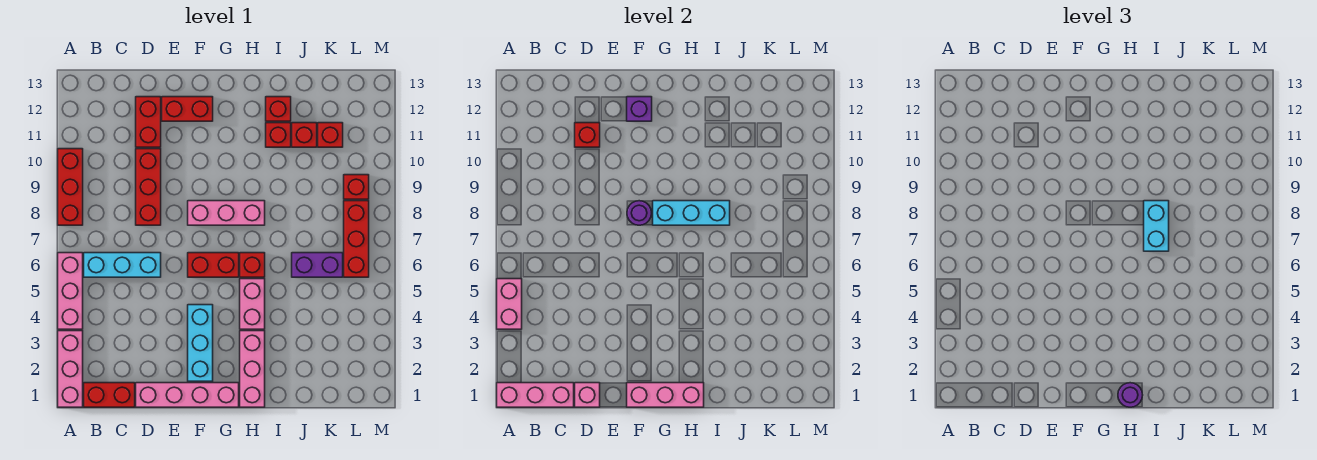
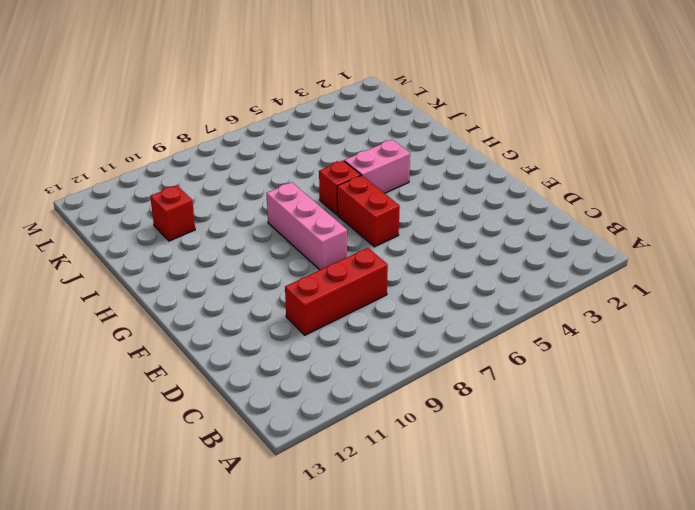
none -> pink 1x3 brick [58,331,83,407]
none -> pink 1x3 brick [58,253,83,329]
none -> red 1x3 brick [58,149,83,225]
none -> red 1x2 brick [84,383,135,407]

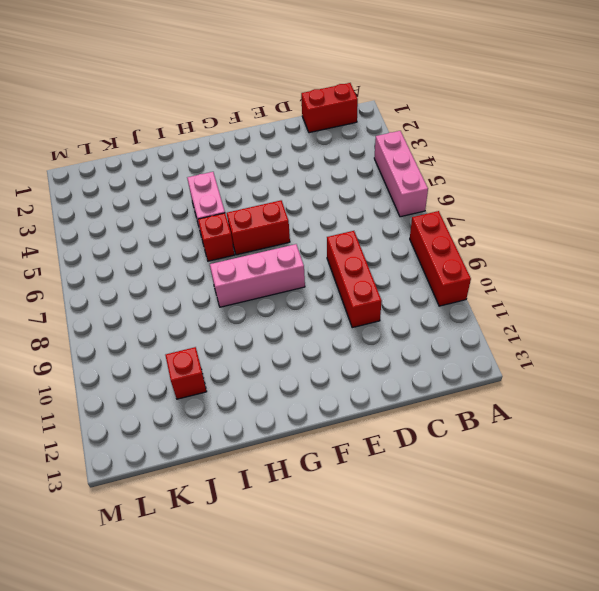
none -> pink 1x3 brick [58,331,83,407]
none -> cyan 1x3 brick [84,253,161,277]
none -> pink 1x4 brick [136,383,239,407]
none -> red 1x2 brick [136,97,161,147]

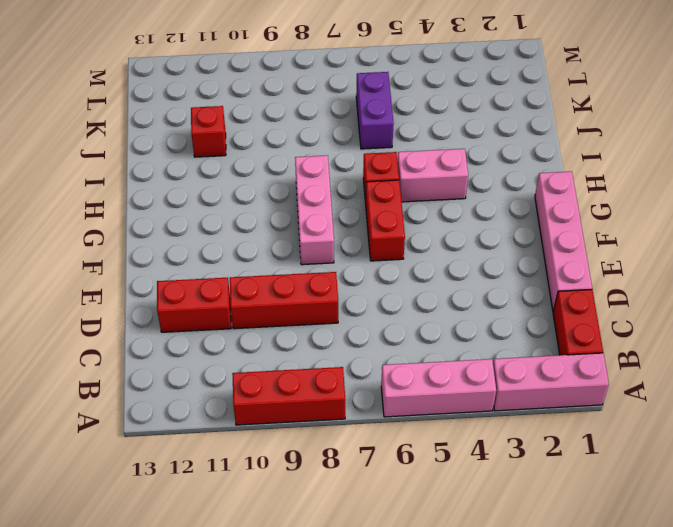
none -> cyan 1x3 brick [84,253,161,277]
none -> red 1x2 brick [162,97,213,121]
none -> cyan 1x3 brick [188,305,213,381]
none -> pink 1x3 brick [240,331,265,407]

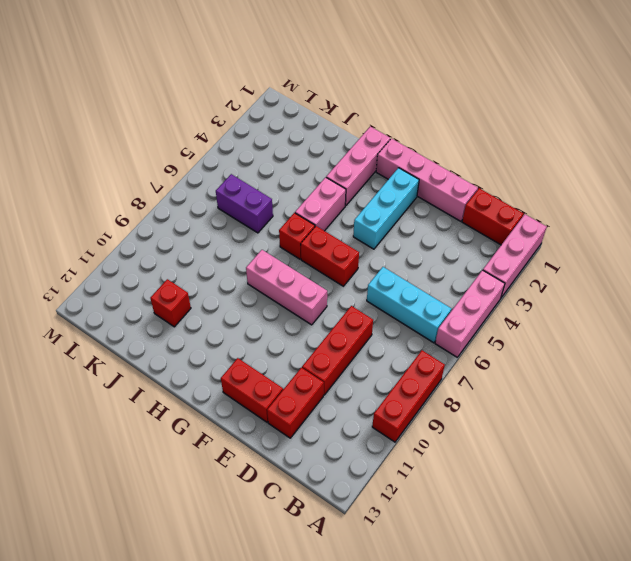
none -> red 1x1 brick [266,123,291,147]
none -> red 1x1 brick [266,97,291,121]
none -> red 1x1 brick [318,123,343,147]
none -> red 1x3 brick [344,201,369,277]

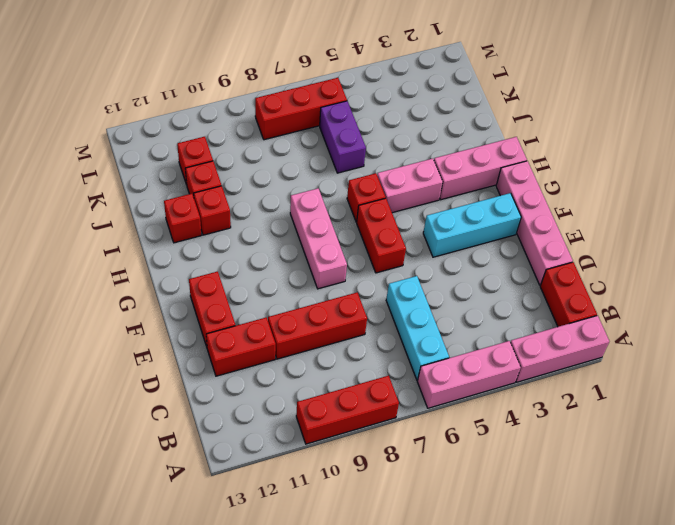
none -> red 1x1 brick [344,175,369,199]
none -> pink 1x3 brick [497,383,574,407]
none -> pink 1x2 brick [497,279,522,329]
none -> pink 1x1 brick [575,383,600,407]

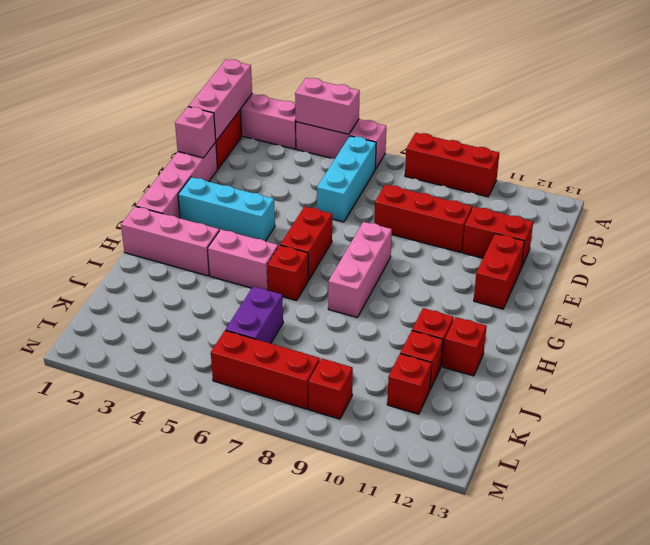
none -> red 1x1 brick [575,123,600,147]
none -> pink 1x3 brick [627,383,704,407]
none -> purple 1x1 round brick [627,201,652,225]
none -> purple 1x1 brick [627,97,652,121]

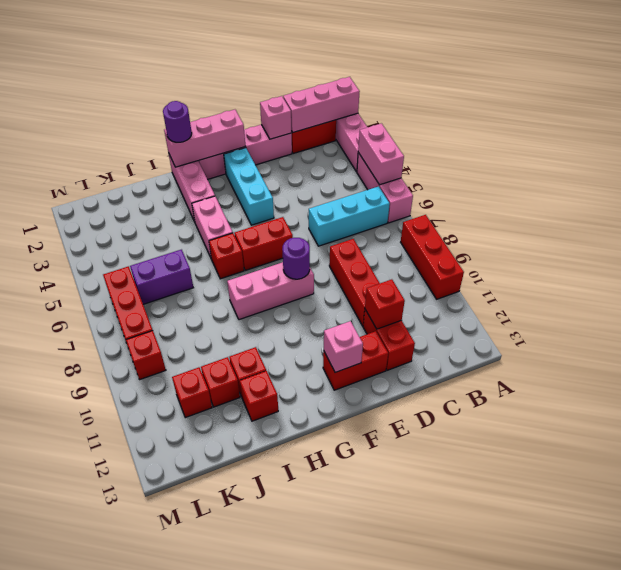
pink 1x1 brick [324,321,363,372] -> purple 1x1 brick [627,97,652,121]
none -> cyan 1x3 brick [653,201,730,225]
none -> cyan 1x2 brick [1144,201,1169,251]

